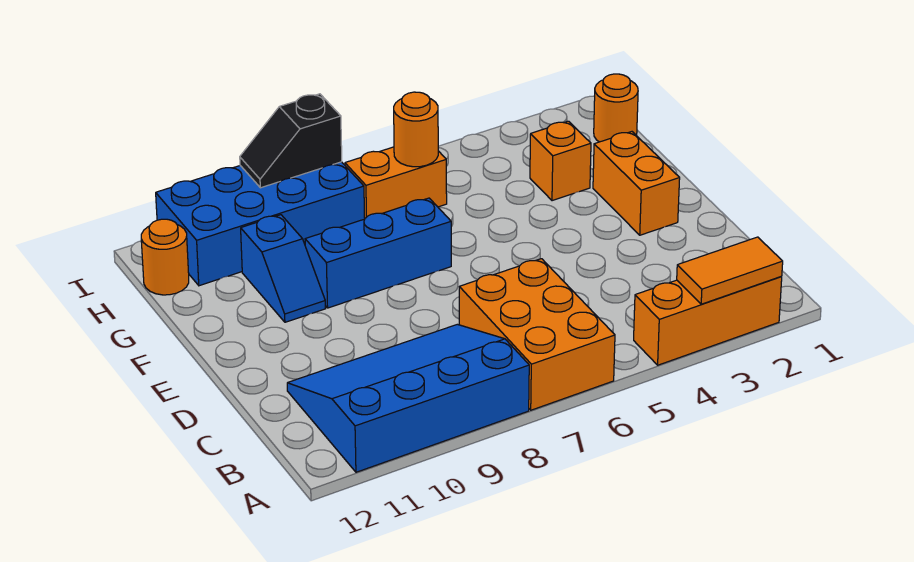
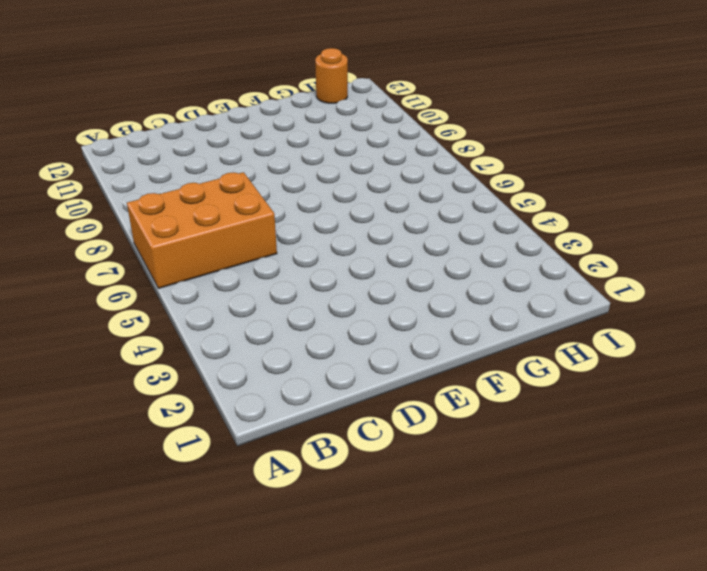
none -> orange 1x3 brick [634,276,782,365]
none -> blue 3x4 slope [287,324,529,472]
none -> orange 1x2 brick [593,132,680,235]

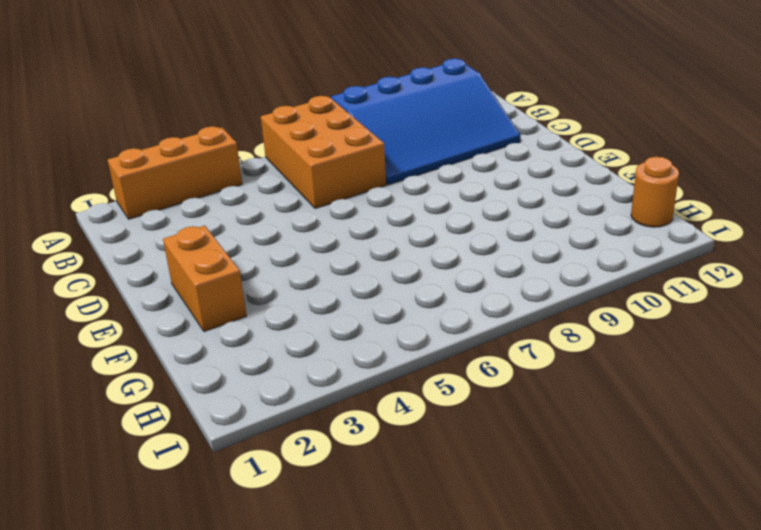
none -> blue 1x3 brick [305,198,451,308]
none -> blue 1x2 slope [241,215,326,322]
none -> orange 1x1 brick [530,121,591,201]

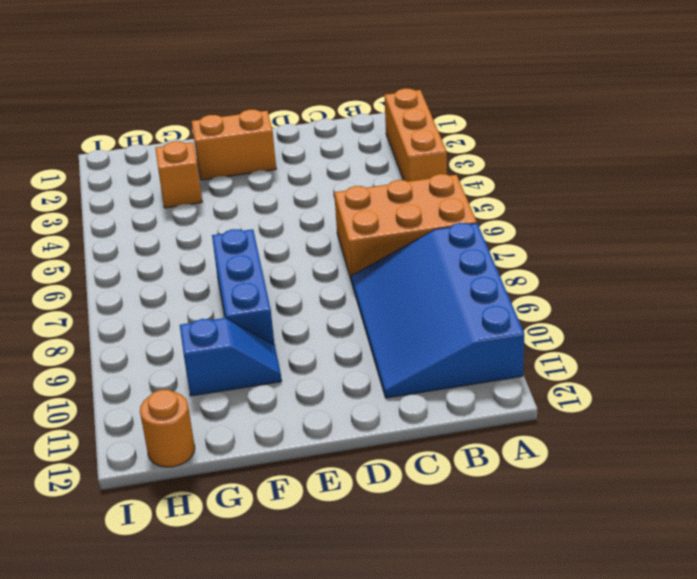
none -> orange 1x1 round brick [594,74,638,142]
none -> orange 1x2 brick [345,147,447,218]
none -> blue 2x4 brick [156,162,365,286]

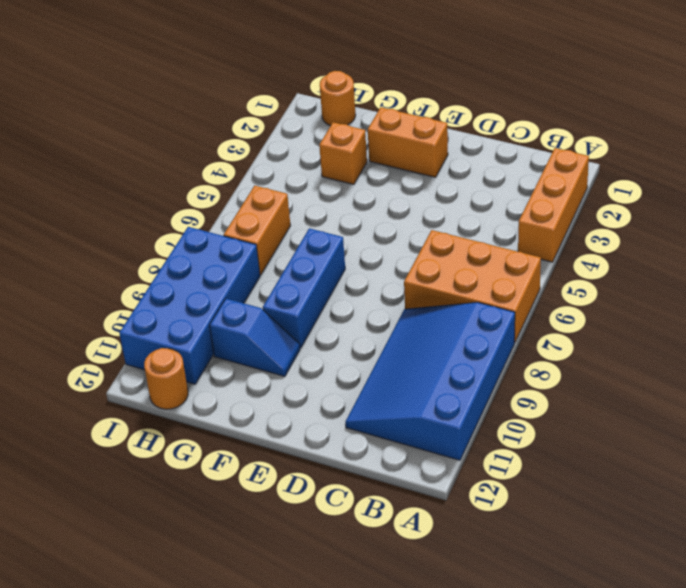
none -> orange 1x2 tile [677,237,783,304]
none -> orange 1x1 round brick [394,92,438,167]
none -> black 1x2 slope [240,94,342,188]

